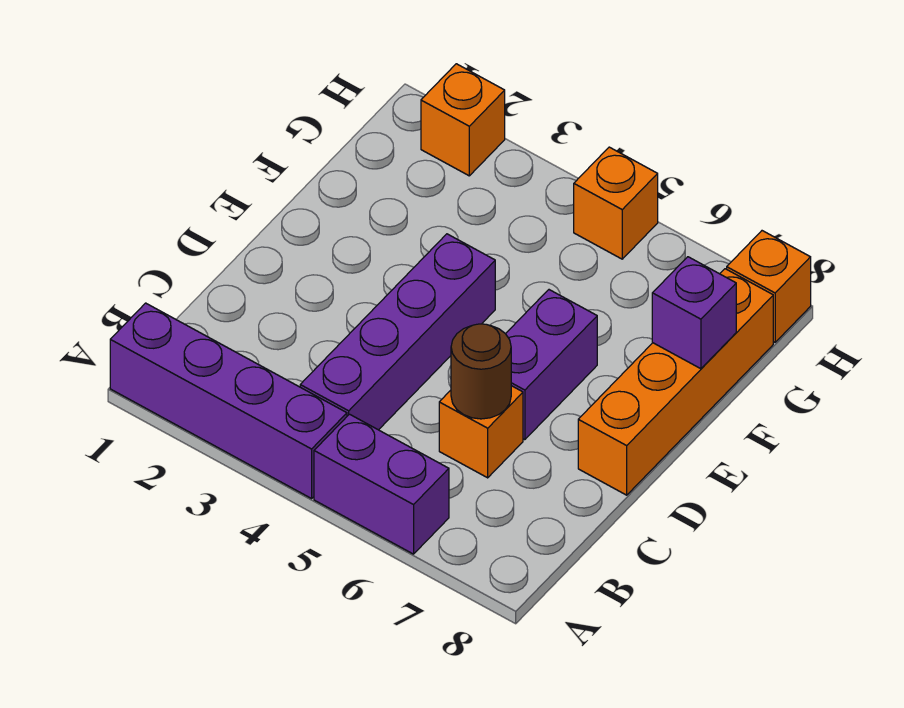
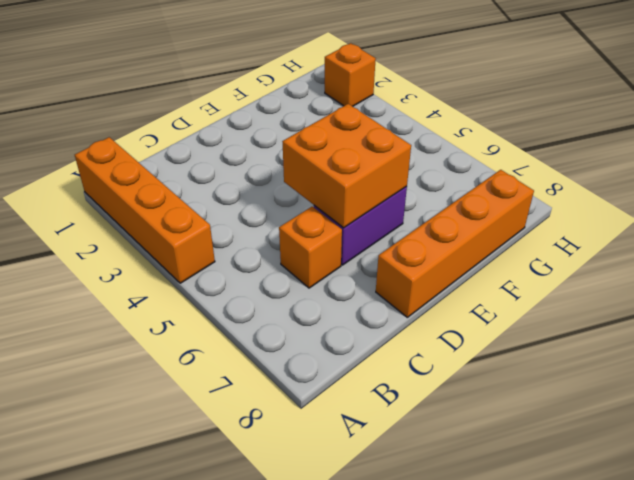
orange 1x4 brick [75,137,215,283] -> purple 1x4 brick [110,303,347,498]
orange 2x2 brick [282,104,411,228] -> none
none -> purple 1x2 brick [314,414,449,554]
none -> purple 1x4 brick [300,234,495,430]

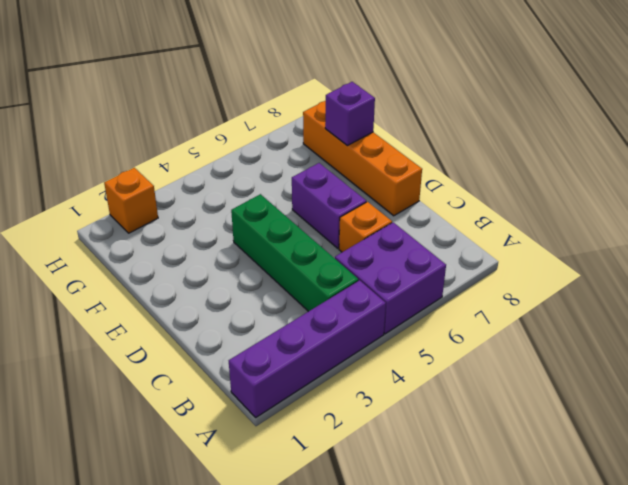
purple 2x2 brick [335,222,446,334] -> purple 1x2 brick [314,414,449,554]
green 1x4 brick [231,194,358,312] -> purple 1x4 brick [300,234,495,430]
none -> orange 1x1 brick [574,147,658,259]
none -> orange 1x1 brick [727,231,811,342]

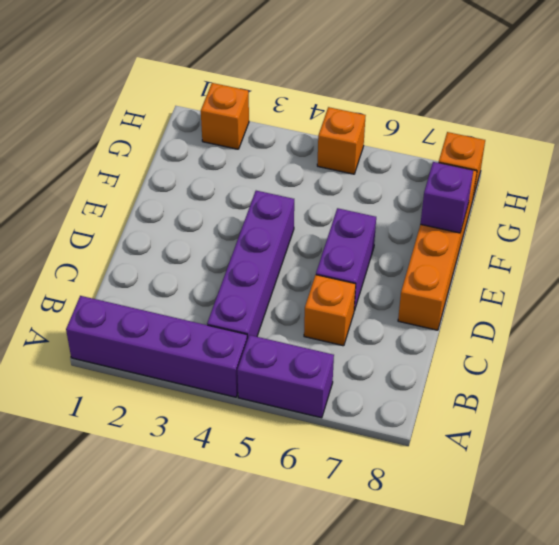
none -> brown 1x1 round brick [451,324,511,419]

